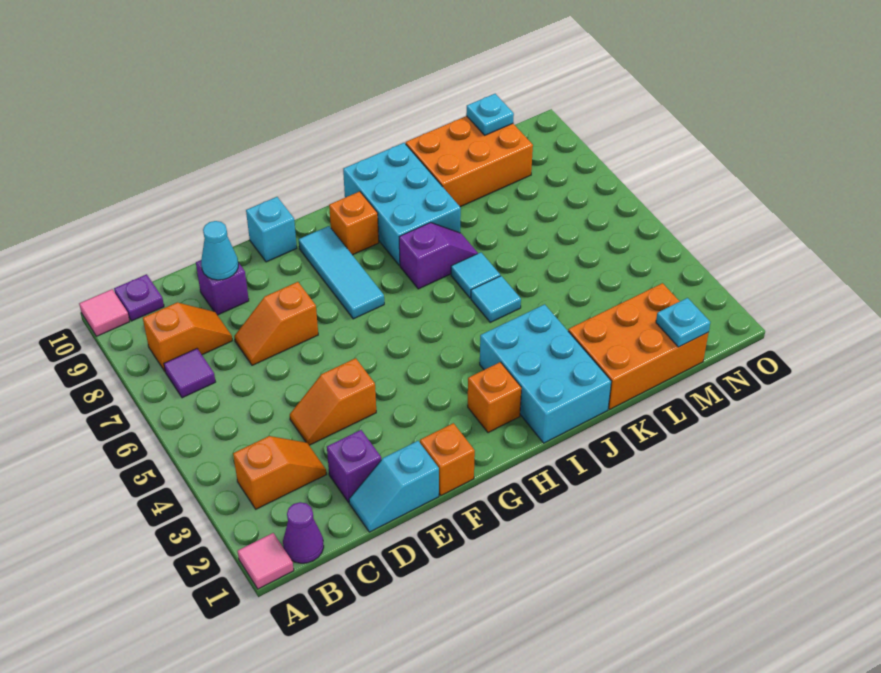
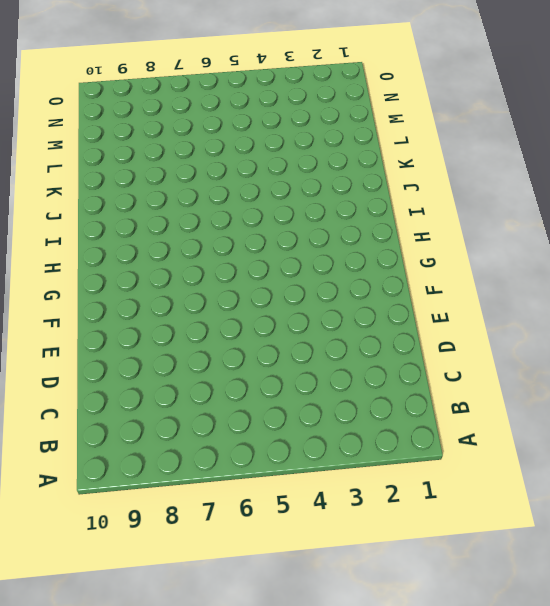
none -> pink 1x1 tile [238,533,294,589]
none -> pink 1x1 tile [79,289,130,336]
none -> purple 1x1 cone [283,502,324,563]

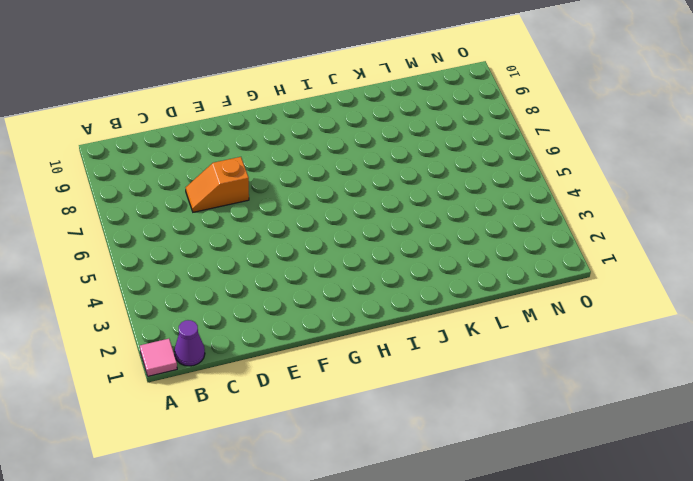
none -> pink 1x1 tile [79,289,130,336]
none -> orange 1x2 slope [233,436,326,509]
none -> purple 1x1 tile [164,349,215,398]

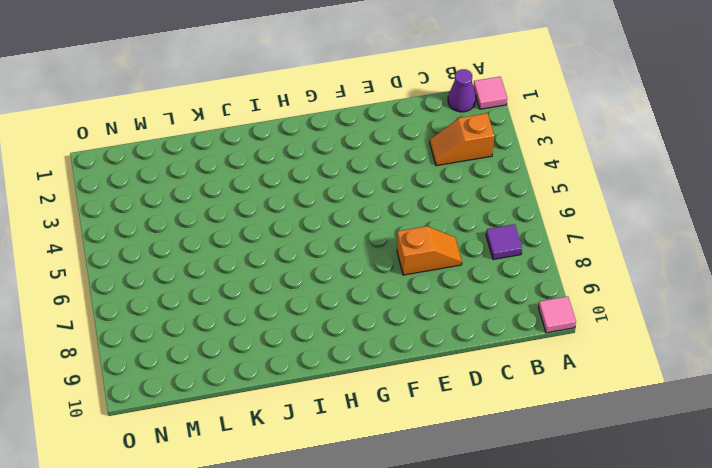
none -> orange 1x2 slope [143,303,232,371]
none -> purple 1x1 plate [114,274,164,321]
none -> cyan 1x2 slope [349,441,439,532]

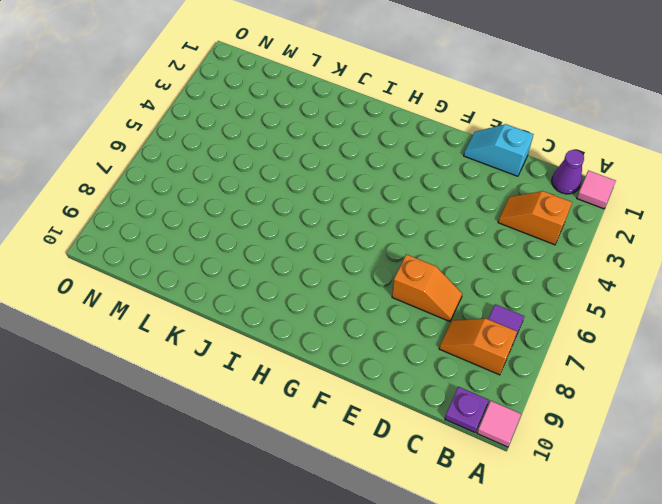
cyan 1x2 slope [464,124,534,176] -> cyan 1x2 slope turned to [349,441,439,532]
none -> purple 1x1 brick [327,430,381,502]
none -> orange 1x2 slope [290,358,376,445]
none -> purple 1x1 brick [196,260,249,315]

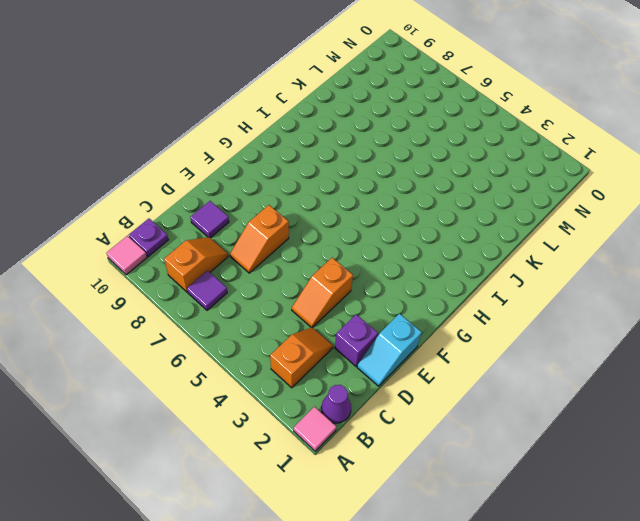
purple 1x1 tile [190,201,229,238] -> purple 1x1 brick [196,260,249,315]
none -> orange 1x1 brick [420,423,475,495]
none -> cyan 1x1 brick [246,197,297,262]
none -> cyan 1x3 tile [298,226,384,319]

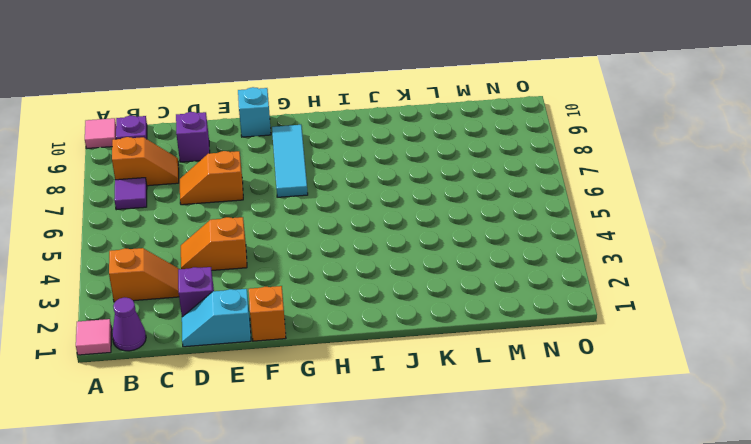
none -> orange 1x1 brick [468,362,521,433]
none -> orange 1x1 brick [329,191,379,255]
none -> cyan 2x3 brick [480,304,611,443]

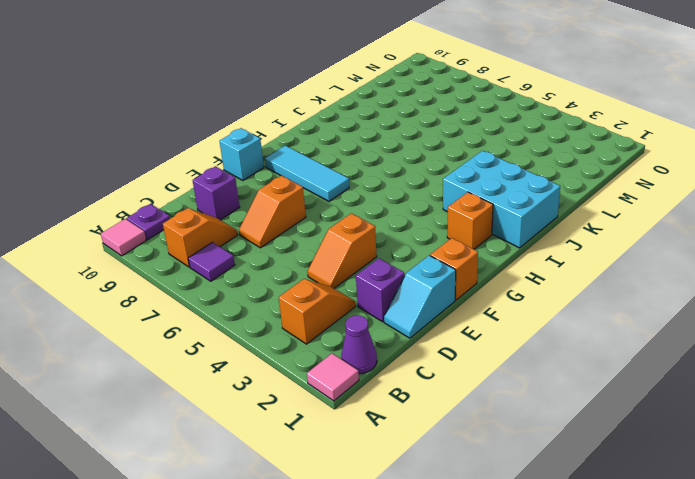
none -> orange 1x1 brick [329,191,379,255]
none -> purple 1x2 slope [399,223,478,289]
none -> cyan 2x3 brick [343,143,461,265]

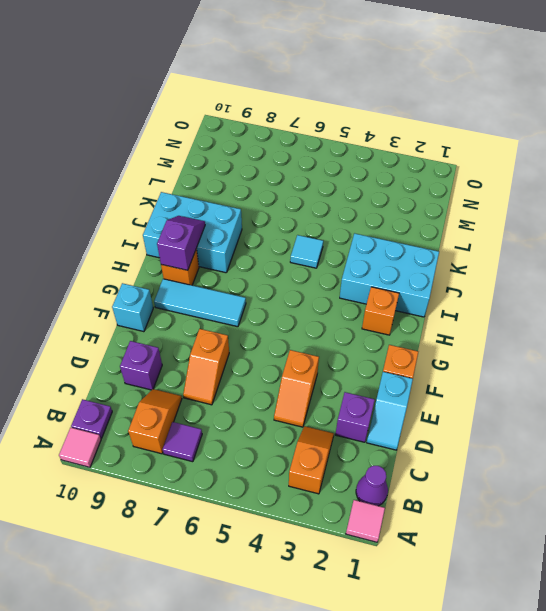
purple 1x2 slope [157,216,205,270] -> purple 1x2 slope moved to [399,223,478,289]
none -> cyan 1x1 tile [451,252,500,298]
none -> orange 2x3 brick [568,283,709,409]
none -> orange 2x3 brick [406,116,533,207]

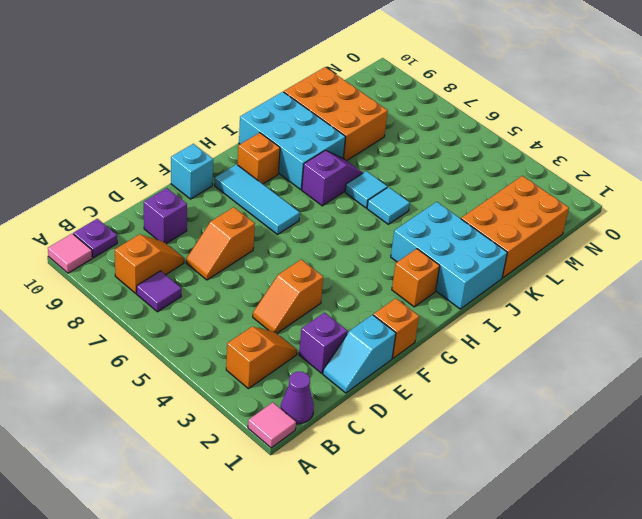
orange 2x3 brick [284,67,388,161] -> orange 2x3 brick turned to [406,116,533,207]
none -> cyan 1x1 cone [201,221,238,280]
none -> cyan 1x1 plate [656,298,710,347]
none -> cyan 1x1 plate [466,94,514,135]

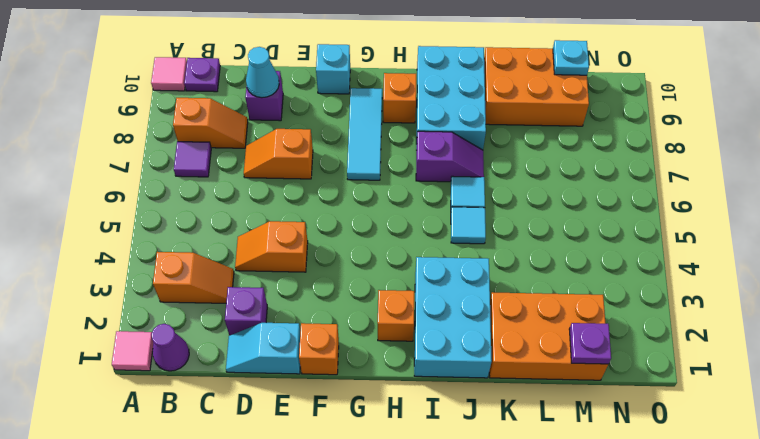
purple 1x1 plate [569,323,611,364] -> cyan 1x1 plate [656,298,710,347]

